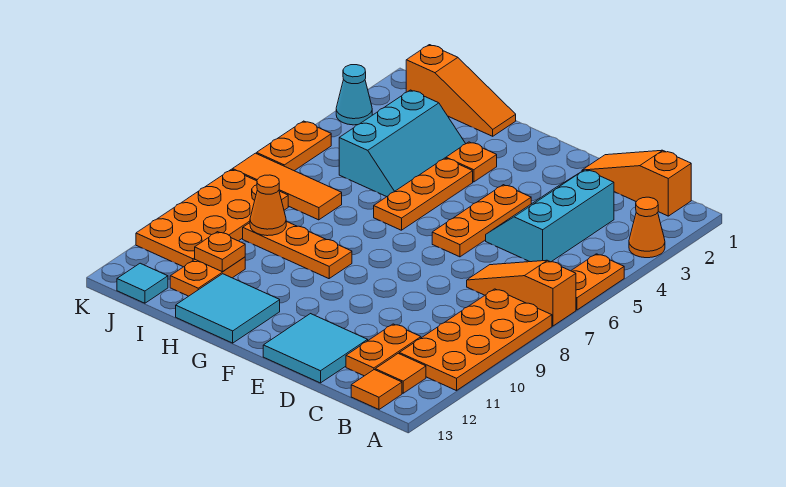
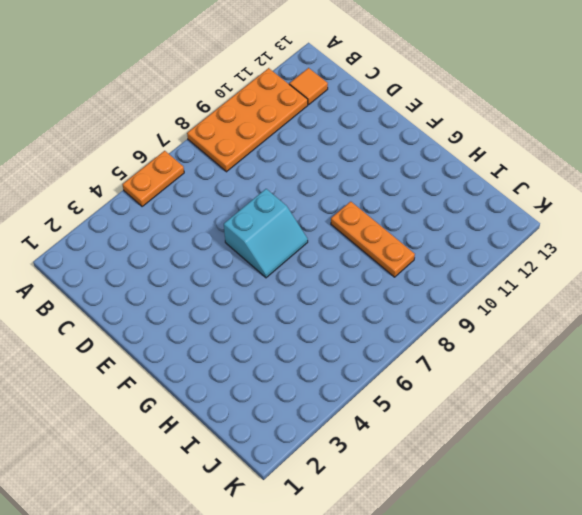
cyan 2x2 slope [224,189,308,278] -> orange 1x3 plate [432,185,531,257]
none -> orange 1x1 cone [629,197,665,258]
none -> orange 1x3 slope [467,260,576,326]
none -> orange 1x3 slope [582,150,691,216]

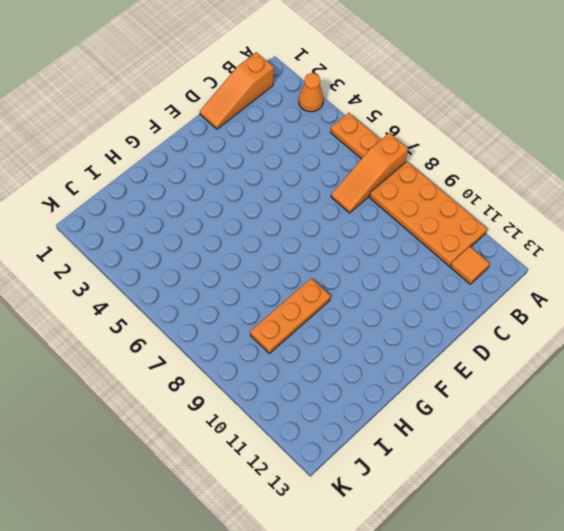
none -> orange 1x1 tile [351,370,402,409]
none -> cyan 2x3 slope [486,169,614,262]
none -> orange 1x2 plate [346,324,421,376]

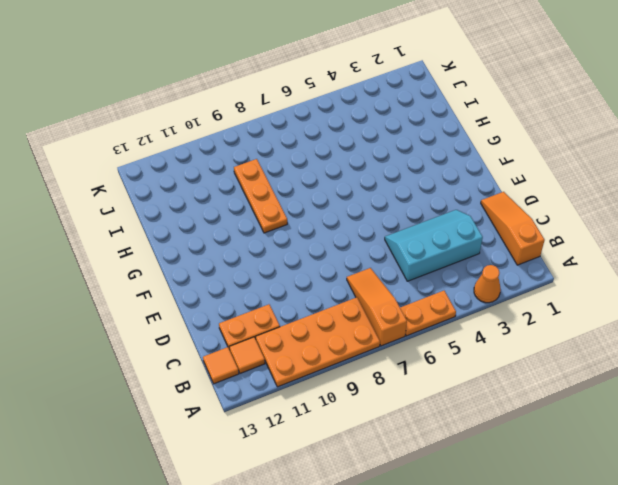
none -> cyan 2x2 tile [263,314,368,383]
none -> orange 1x3 plate [432,185,531,257]
none -> orange 1x1 plate [446,142,497,182]

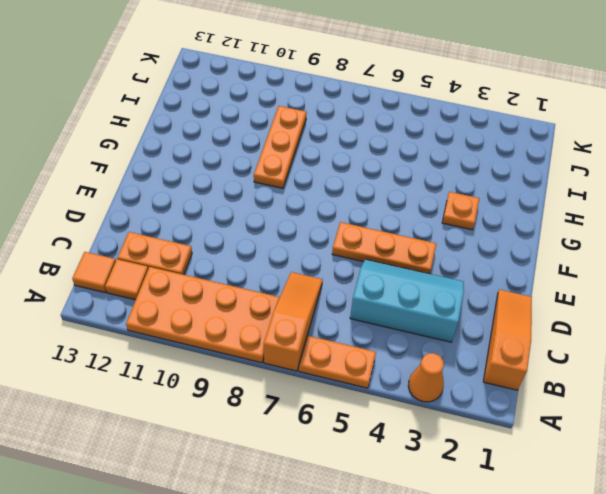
none -> cyan 2x2 tile [263,314,368,383]
none -> orange 1x3 plate [374,158,473,230]
none -> cyan 2x2 tile [176,274,280,343]

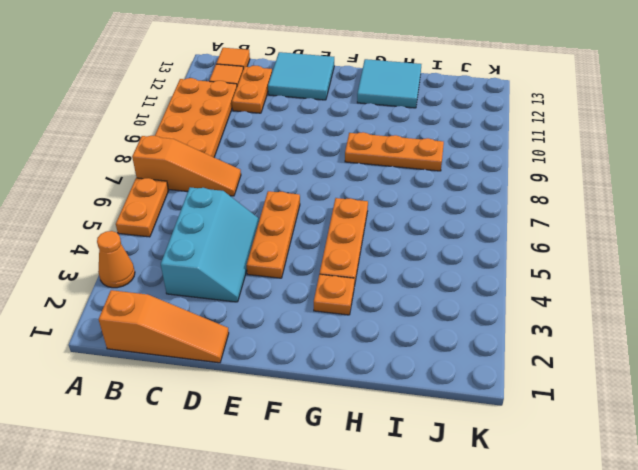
none -> orange 1x3 slope [406,45,516,136]
none -> cyan 2x3 slope [339,90,466,197]
none -> orange 1x3 tile [232,153,342,220]

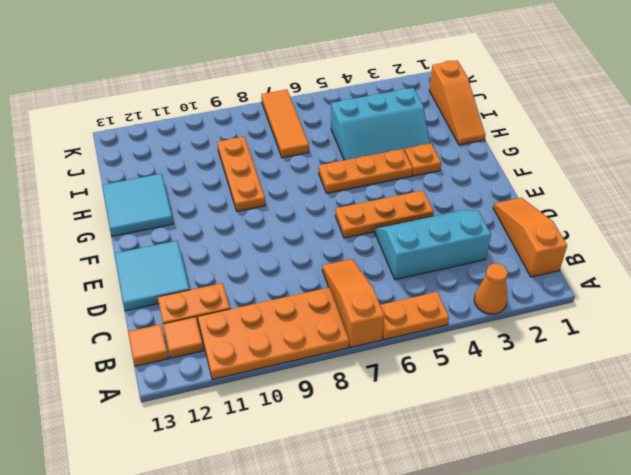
none -> orange 1x2 plate [170,257,245,296]
none -> orange 2x4 plate [136,169,288,267]
none -> cyan 1x1 tile [117,263,168,303]

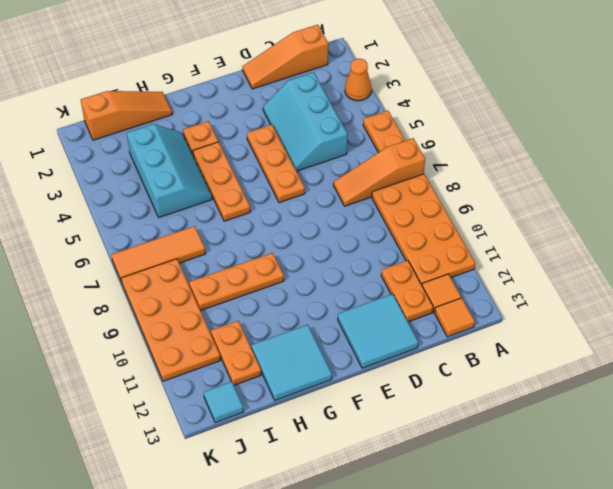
none -> cyan 1x1 cone [336,65,372,125]
none -> orange 1x2 plate [257,121,331,171]
none -> orange 1x1 cone [250,175,286,236]

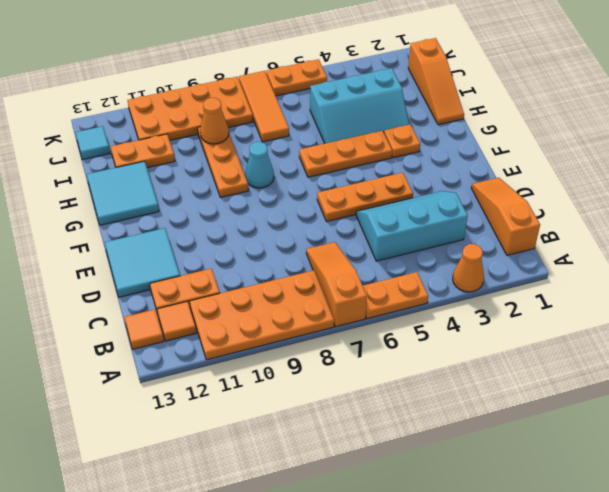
cyan 1x1 cone [245,142,274,188] -> cyan 1x1 cone moved to [336,65,372,125]
none -> orange 1x1 plate [195,232,245,272]

